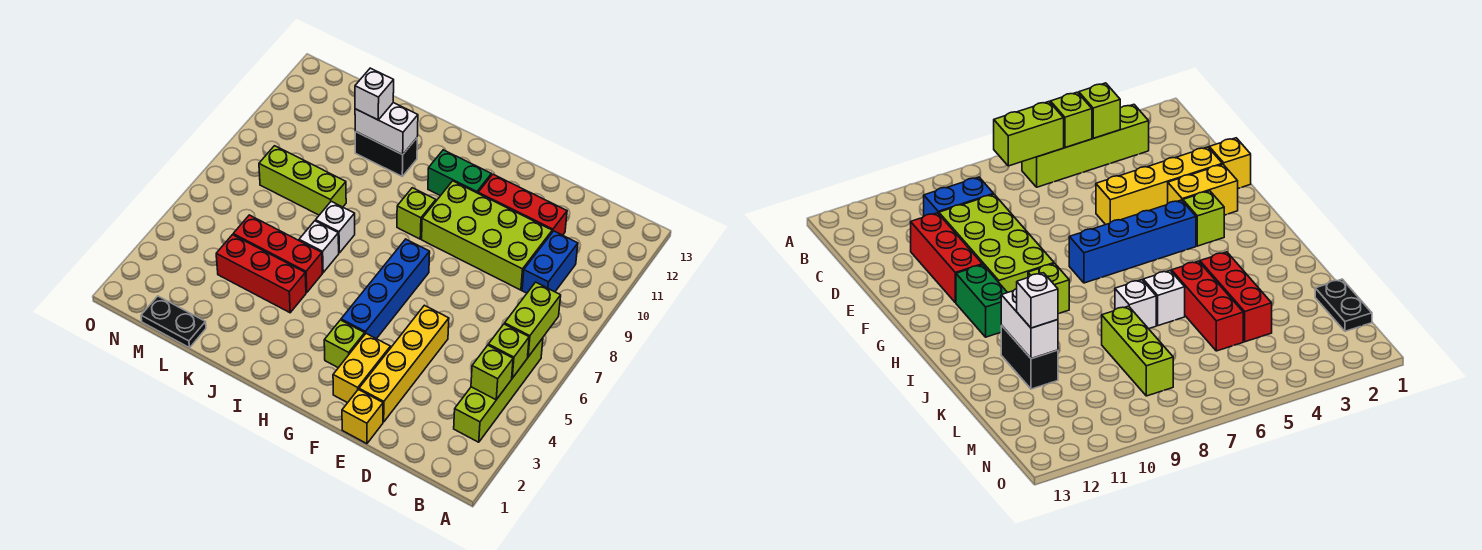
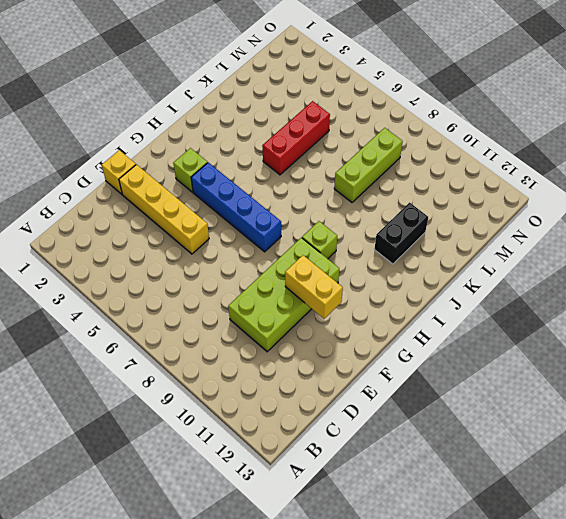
yellow 1x2 brick [285,255,343,319] -> yellow 1x2 brick moved to [333,334,390,403]
none -> lime 1x4 brick [454,338,543,442]
none -> blue 1x2 brick [522,231,578,293]
none -> red 1x3 brick [478,174,567,235]

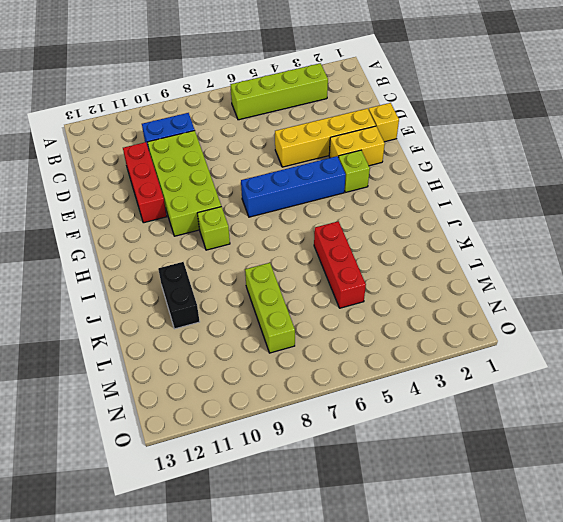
none -> green 1x2 brick [428,150,491,196]
none -> red 1x3 brick [216,235,306,313]
none -> white 1x1 brick [299,221,339,273]

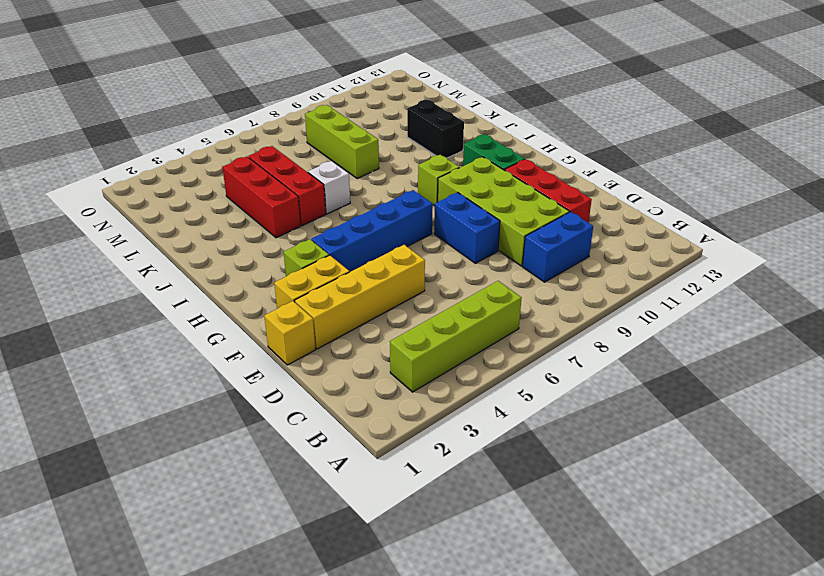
blue 1x2 brick [434,193,500,263] -> none
none -> white 1x1 brick [316,201,355,253]
none -> black 1x2 plate [141,296,206,348]
none -> lime 1x1 brick [471,345,513,400]

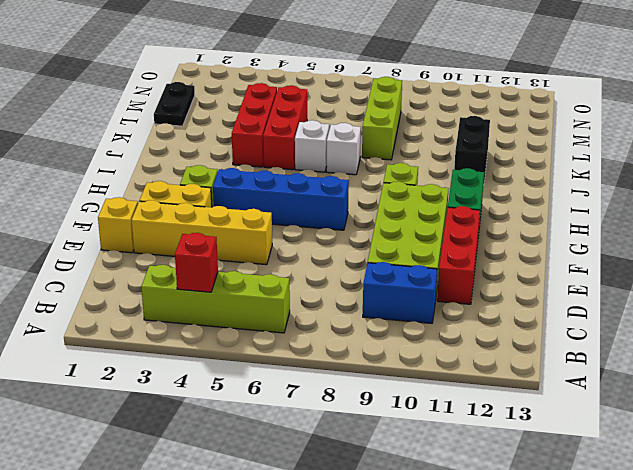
red 1x1 brick [175,233,218,292] -> lime 1x1 brick [471,345,513,400]
none -> lime 1x1 brick [488,324,529,378]
none -> lime 1x2 brick [505,282,561,357]
none -> white 1x2 brick [355,103,418,155]

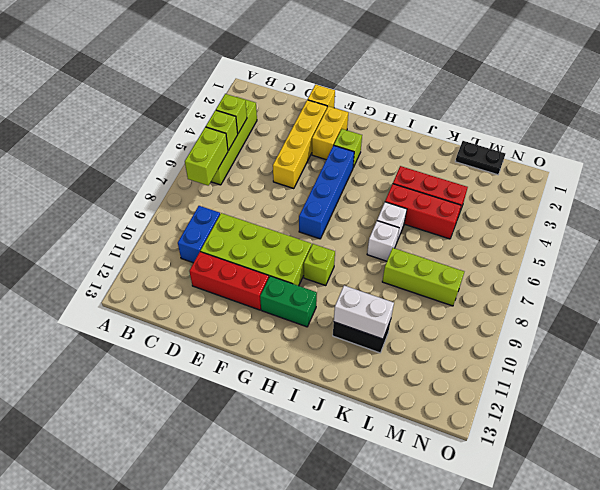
none -> white 1x1 brick [355,68,394,120]

